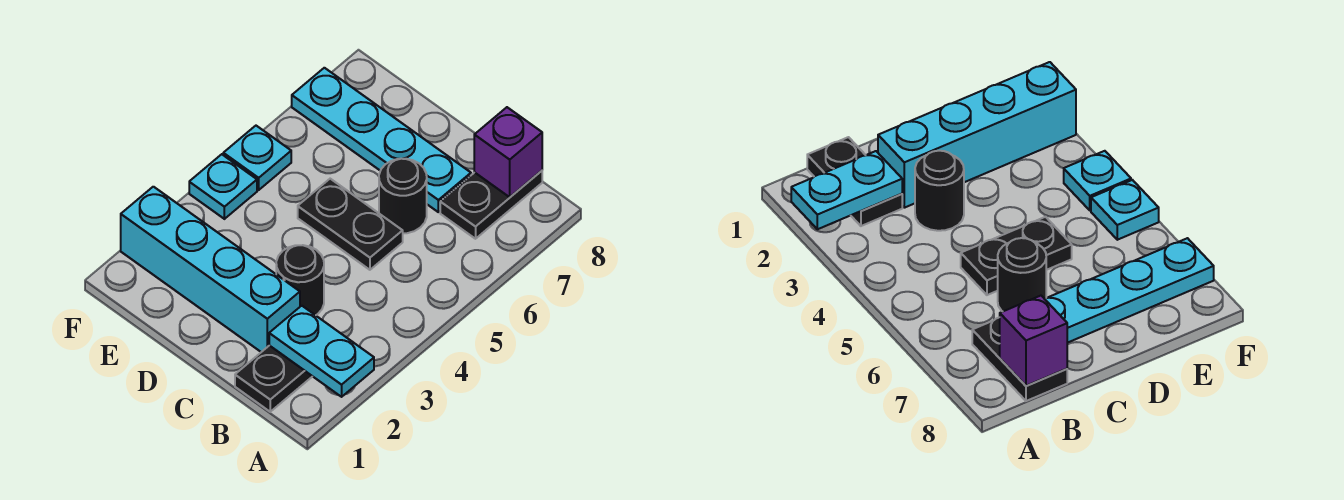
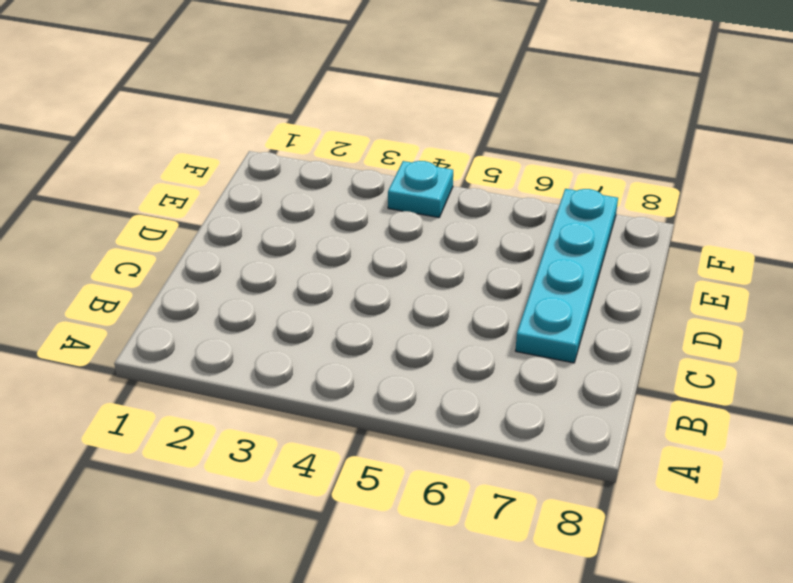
none -> black 1x2 plate [235,345,312,412]
none -> black 1x2 plate [440,171,542,239]

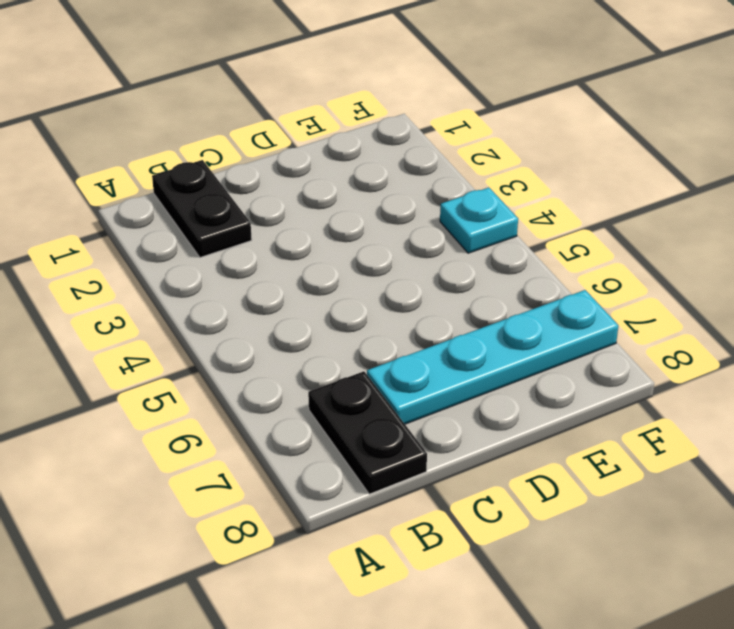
none -> cyan 1x4 brick [121,187,300,352]
none -> black 1x1 round brick [276,245,324,315]

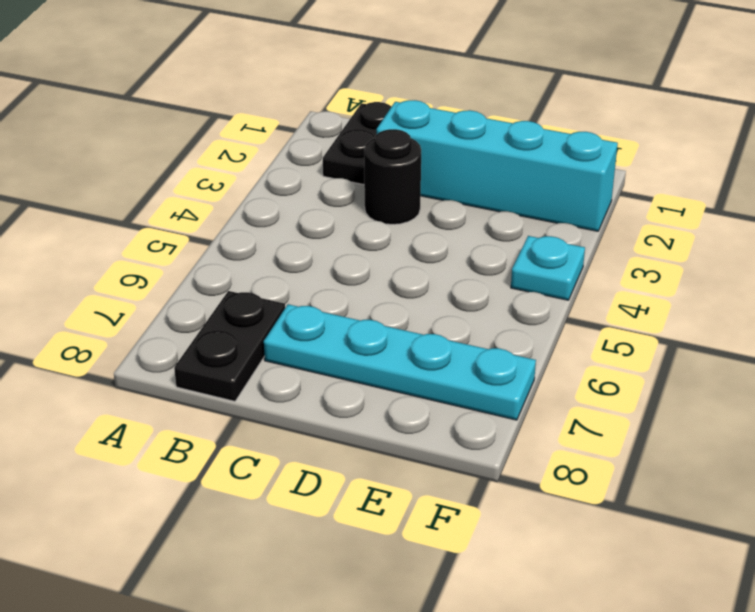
none -> black 1x2 plate [298,179,403,270]
none -> black 1x1 round brick [379,159,427,233]

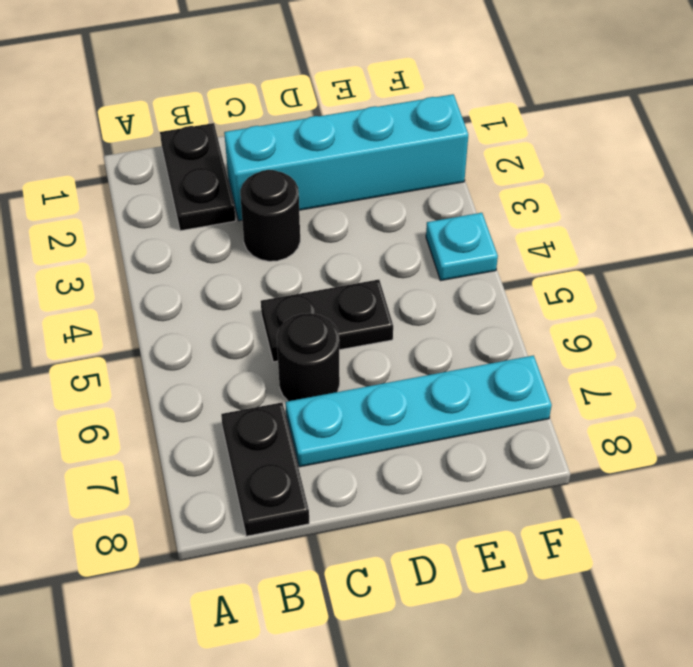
none -> cyan 1x1 plate [223,126,291,190]
none -> cyan 1x2 plate [269,306,374,397]

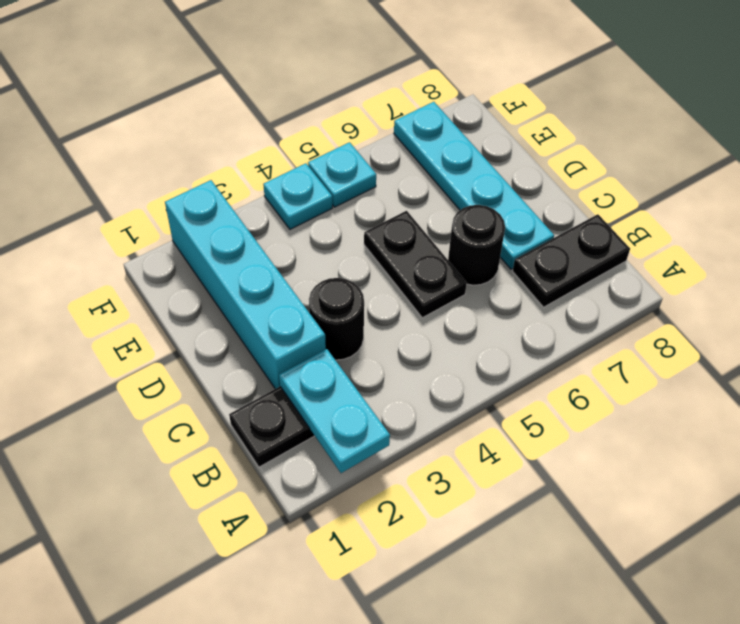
none -> purple 1x1 brick [474,107,542,197]

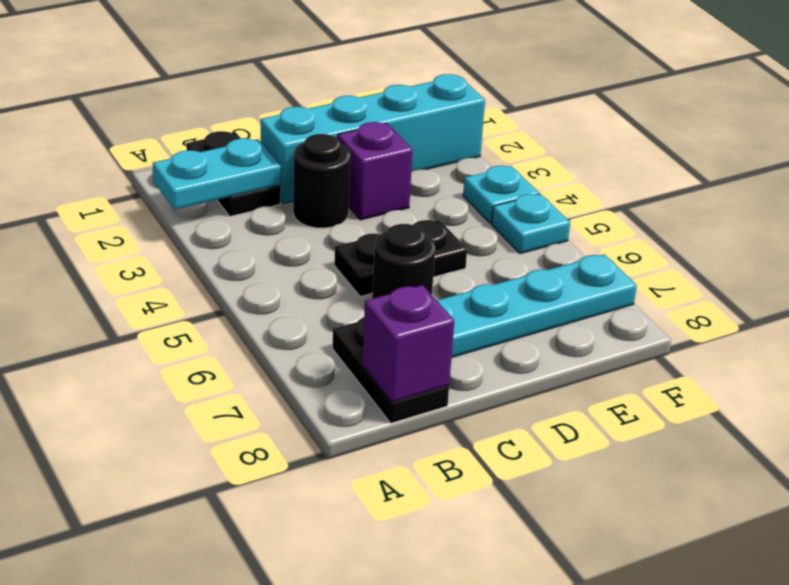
purple 1x1 brick [338,122,413,220] -> none

